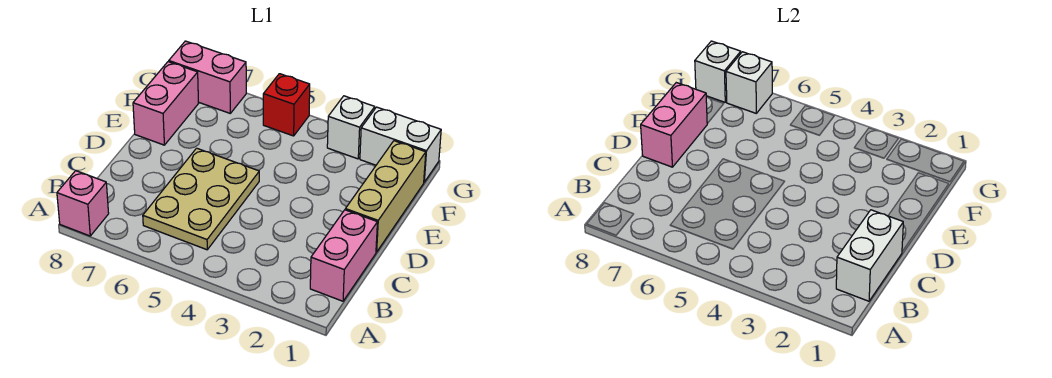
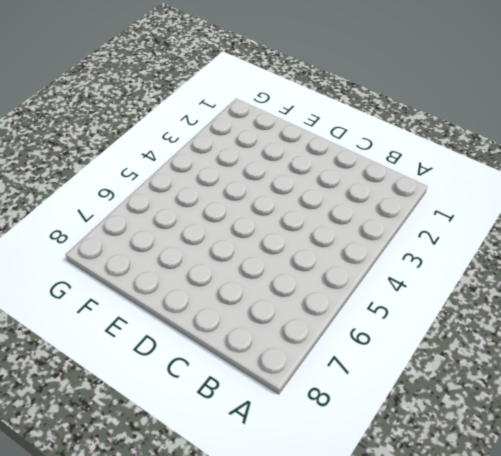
none -> pink 1x1 brick [57,171,109,236]
none -> pink 1x2 brick [310,210,377,301]
none -> tan 2x3 plate [143,148,259,250]

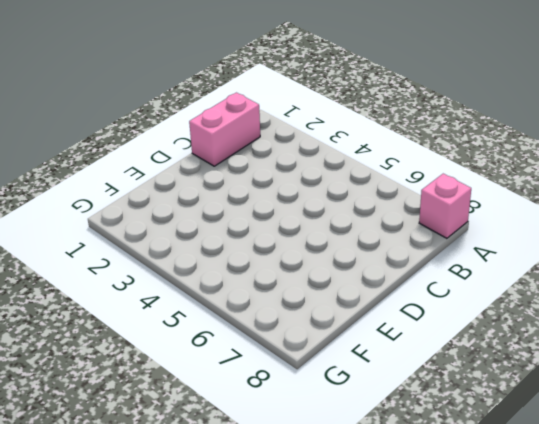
none -> tan 2x3 plate [143,148,259,250]
none -> tan 1x3 brick [345,141,426,252]
none -> pink 1x2 brick [133,62,199,145]

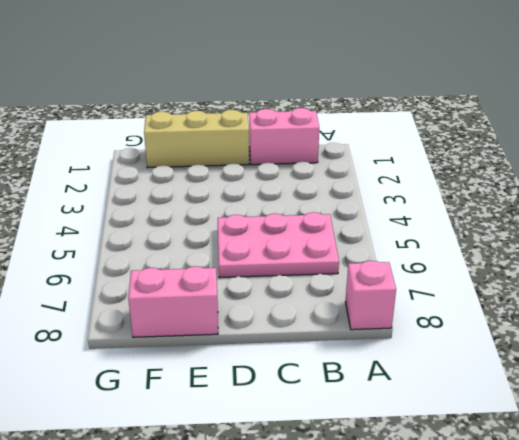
pink 2x3 plate [218,212,339,278] -> tan 2x3 plate [143,148,259,250]
none -> white 1x2 brick [360,107,441,182]
none -> white 1x1 brick [327,96,375,159]
none -> red 1x1 brick [263,74,310,136]

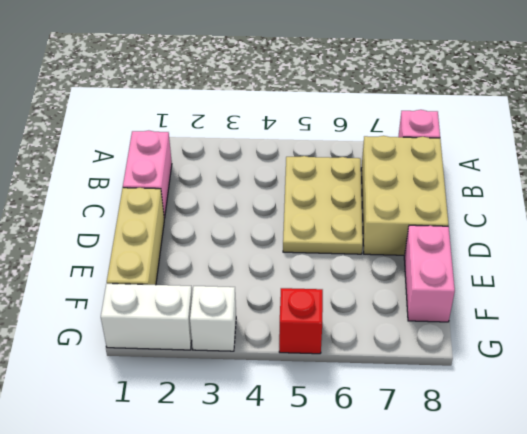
tan 2x3 brick [361,136,448,255] -> none
none -> pink 1x2 brick [169,41,246,113]
none -> white 1x2 brick [836,210,903,301]
none -> pink 1x2 brick [641,83,707,167]

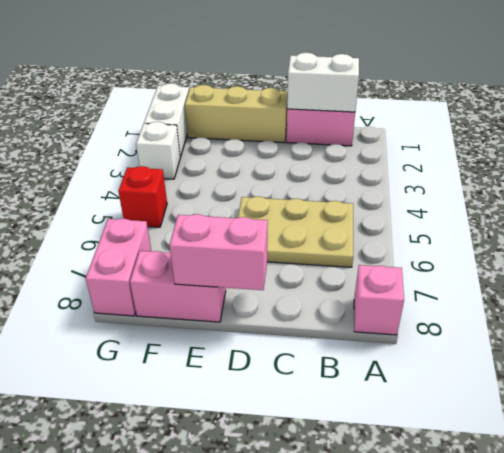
none -> white 1x1 brick [726,52,772,113]
none -> white 1x1 brick [695,41,741,102]

